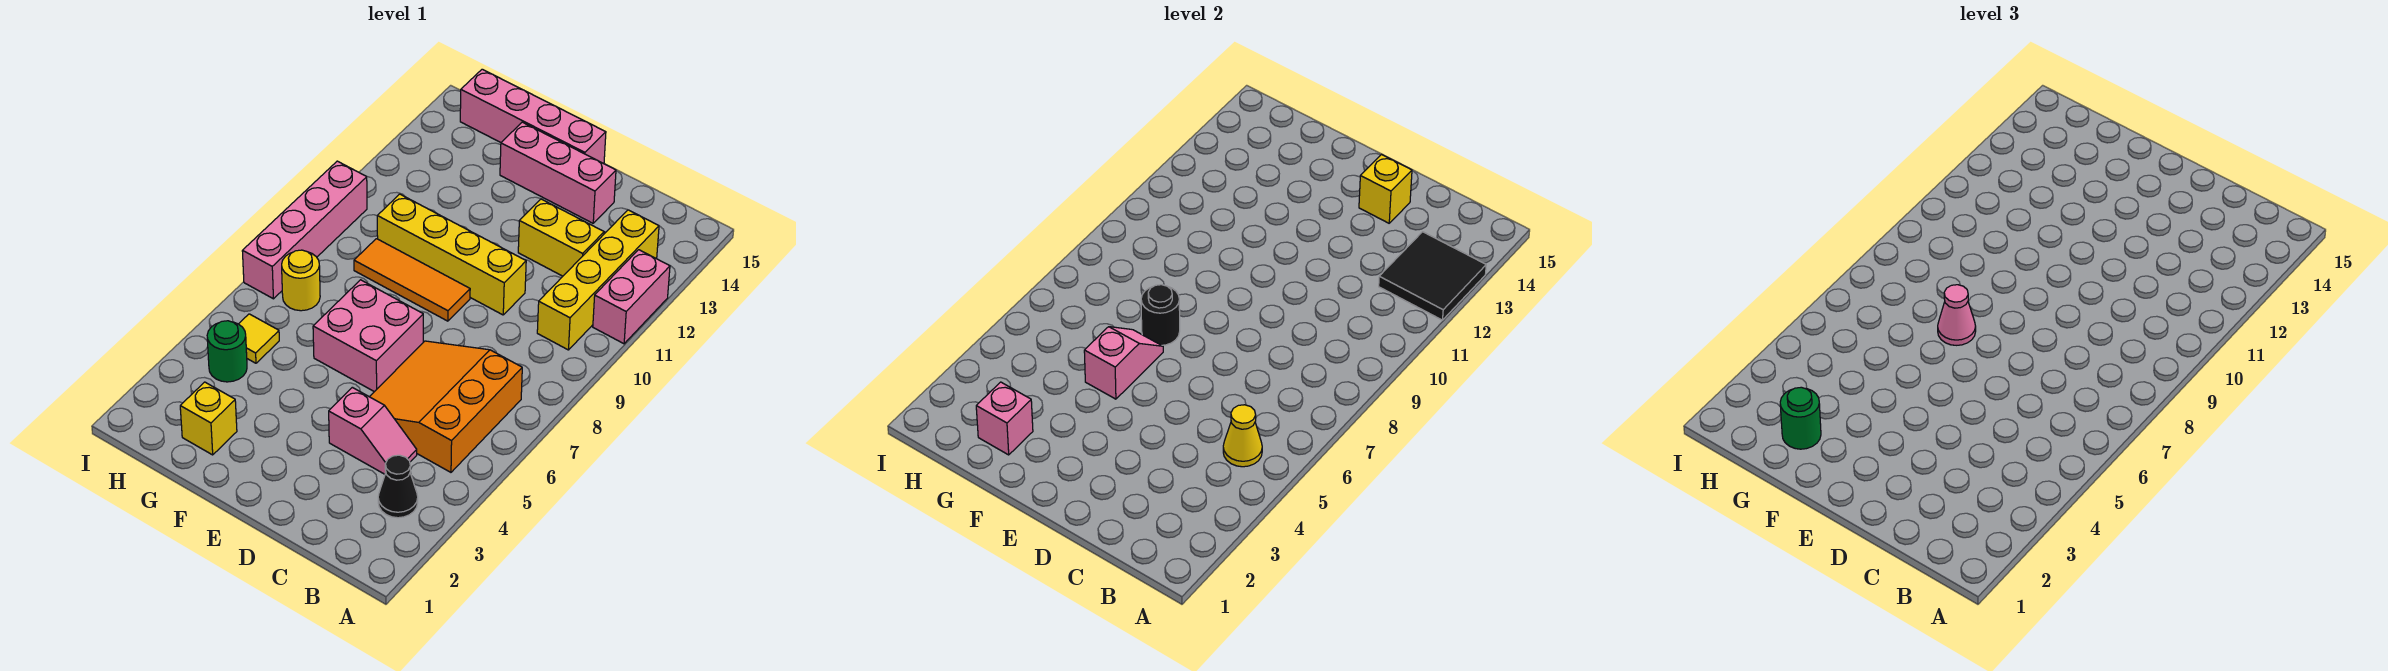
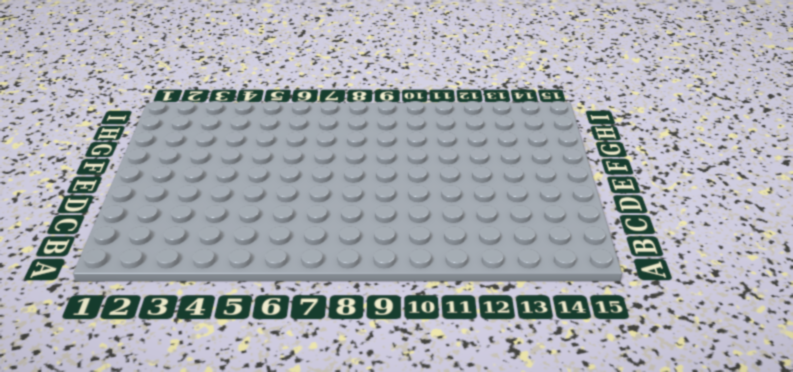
none -> pink 1x2 brick [593,250,670,344]
none -> black 1x1 cone [378,455,418,518]
none -> orange 3x3 slope [370,341,522,472]

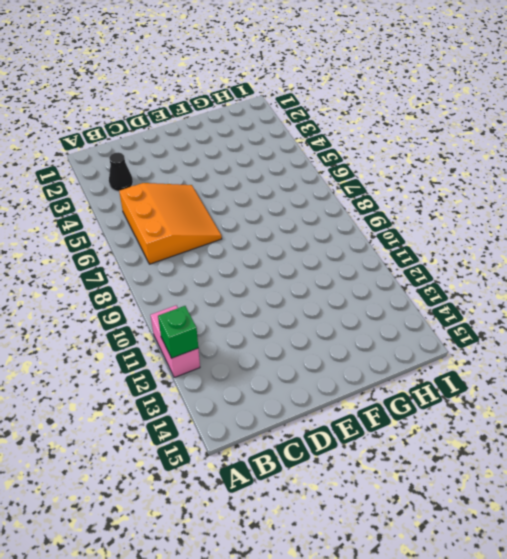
green 1x1 brick [158,306,198,358] -> black 2x2 tile [1379,232,1486,320]
none -> yellow 1x4 brick [537,210,659,350]
none -> pink 1x2 slope [329,387,417,474]
none -> yellow 1x2 brick [518,199,604,276]

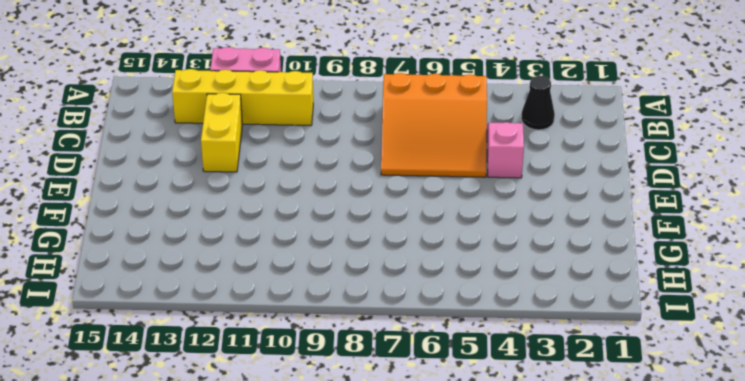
none -> yellow 1x4 brick [377,194,526,315]
none -> pink 1x3 brick [500,122,616,223]
none -> pink 2x2 brick [313,280,423,392]

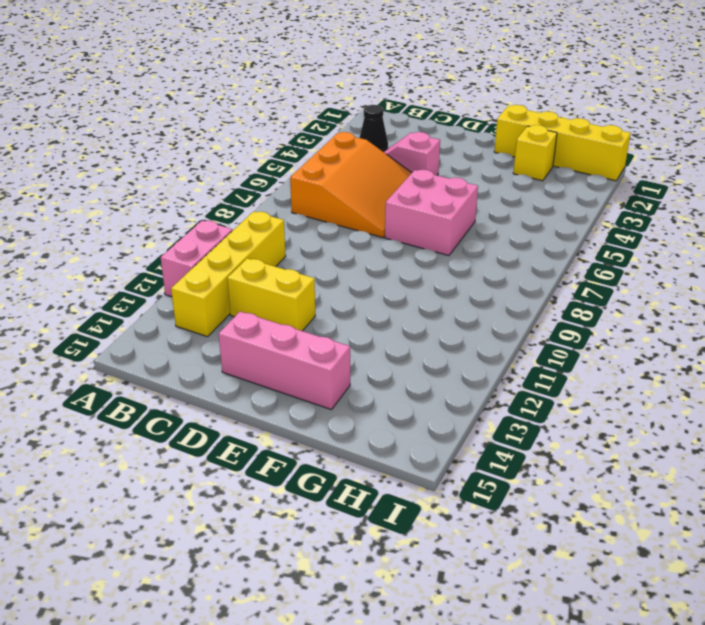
yellow 1x4 brick [494,105,631,181] -> yellow 1x4 brick moved to [377,194,526,315]
none -> orange 1x3 tile [354,239,470,321]
none -> pink 1x4 brick [460,69,606,164]
none -> green 1x1 round brick [207,321,247,382]

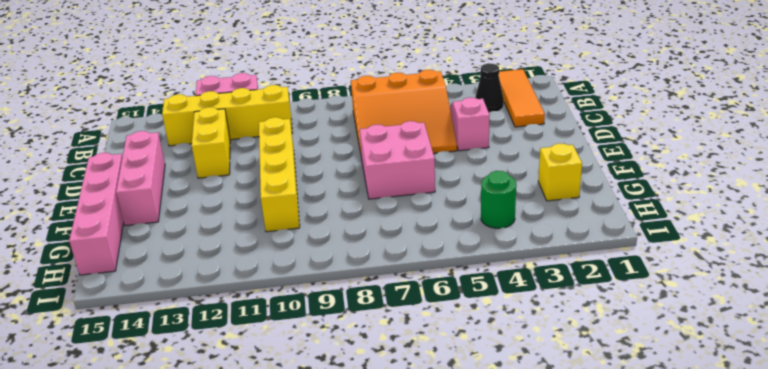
orange 1x3 tile [499,69,545,127] -> orange 1x3 tile moved to [354,239,470,321]
none -> yellow 1x1 tile [239,314,279,363]
none -> yellow 1x1 round brick [282,250,320,311]
none -> pink 1x4 brick [242,161,367,299]

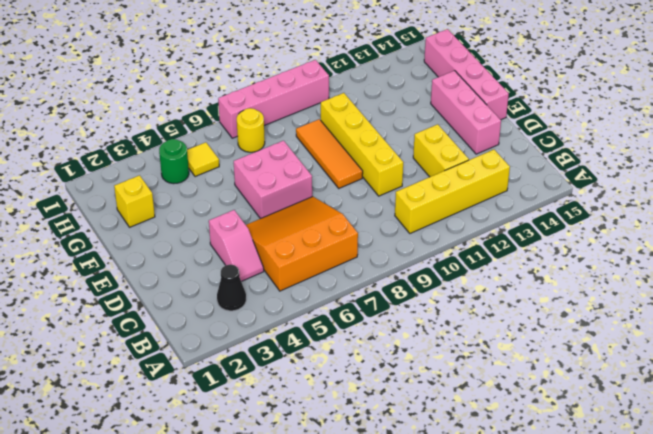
none -> pink 1x2 brick [593,250,670,344]
none -> black 2x2 tile [1379,232,1486,320]
none -> yellow 1x1 cone [1223,405,1262,467]

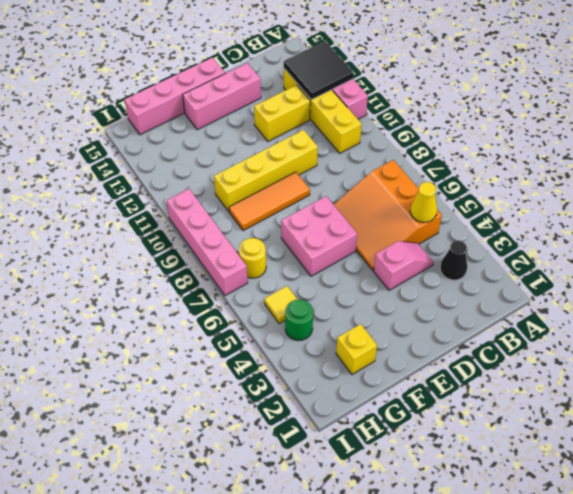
none -> yellow 1x1 brick [1359,155,1412,223]
none -> pink 1x2 slope [1084,327,1163,399]
none -> black 1x1 round brick [1141,285,1180,345]

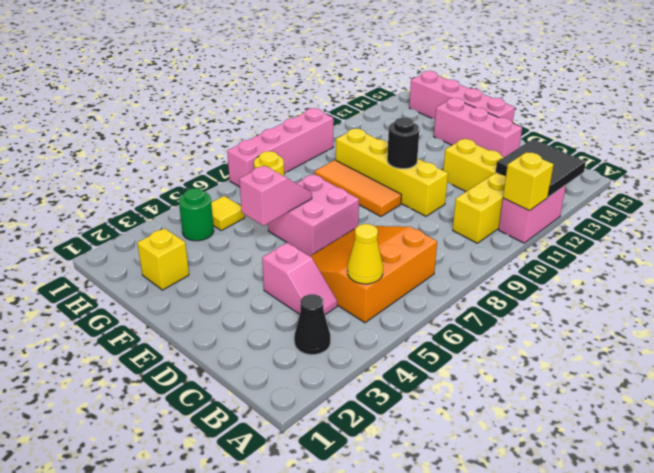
yellow 1x1 brick [503,152,554,211] -> yellow 1x1 brick moved to [1359,155,1412,223]
black 1x1 round brick [387,118,419,169] -> black 1x1 round brick moved to [1141,285,1180,345]
none -> pink 1x1 brick [976,382,1033,455]
none -> pink 1x1 cone [1938,285,1976,345]
none -> green 1x1 round brick [1780,387,1821,449]

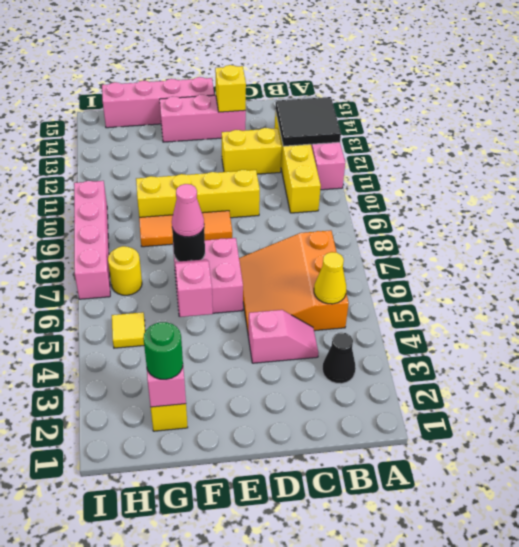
none -> green 1x1 round brick [207,321,247,382]

